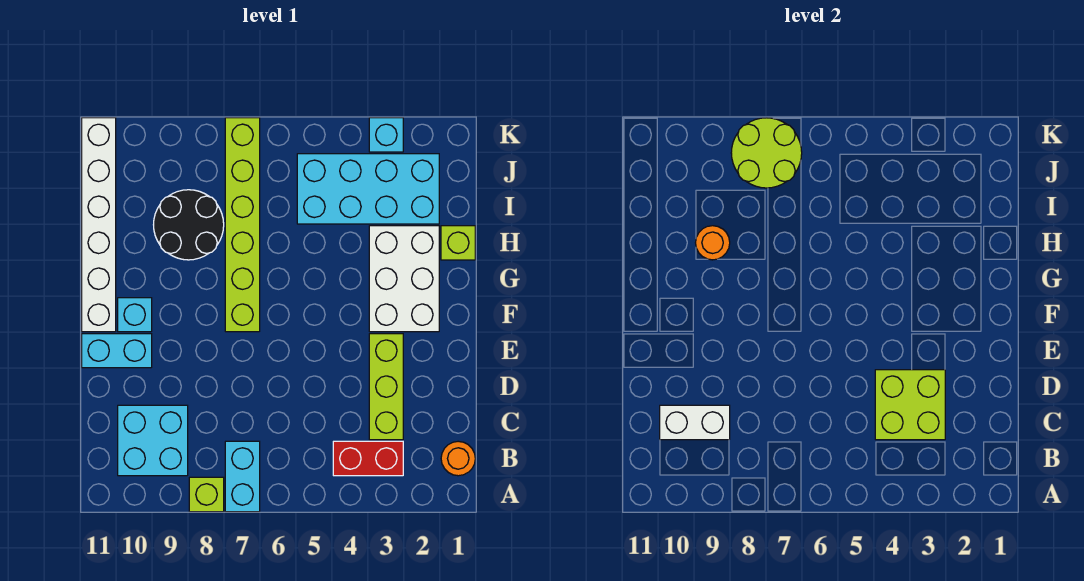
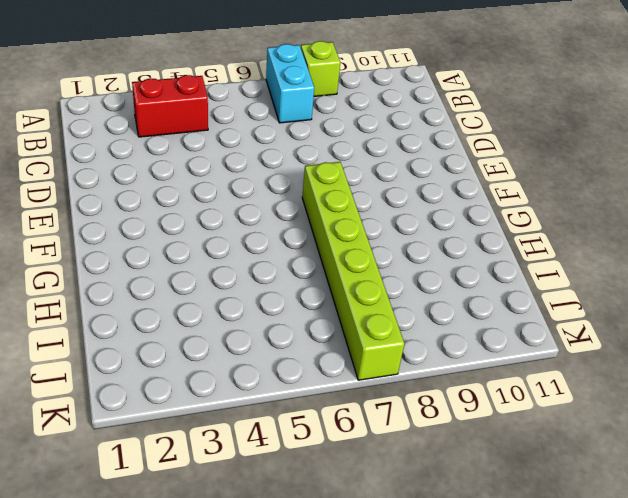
none -> orange 1x1 round brick [441,441,475,476]
none -> cyan 2x2 brick [118,405,188,476]
none -> lime 1x3 brick [369,334,403,440]

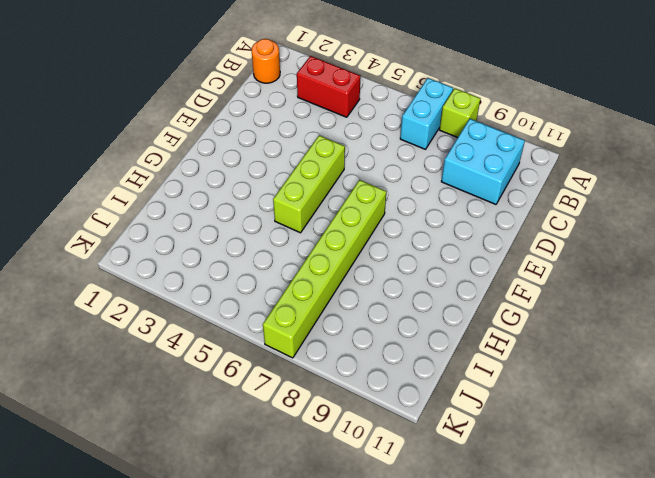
lime 1x3 brick [273,135,345,233] -> lime 1x3 brick moved to [369,334,403,440]
none -> cyan 1x2 brick [82,334,152,368]
none -> white 2x3 brick [369,226,439,332]
none -> cyan 1x1 brick [118,298,152,332]

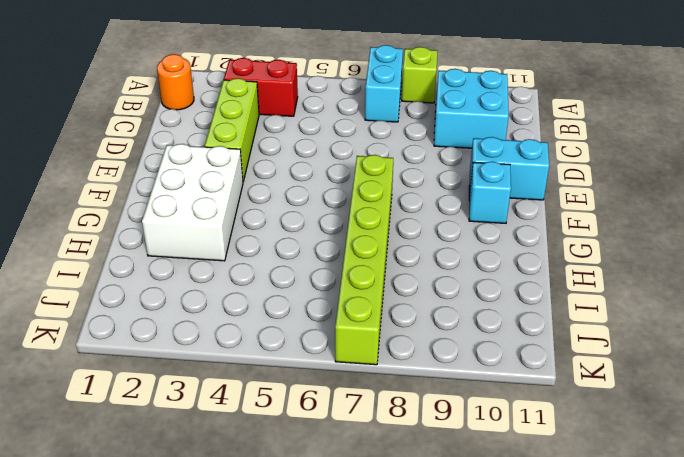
none -> white 1x6 brick [82,118,116,332]
none -> lime 1x1 brick [441,226,475,260]
none -> black 2x2 round brick [154,190,224,260]

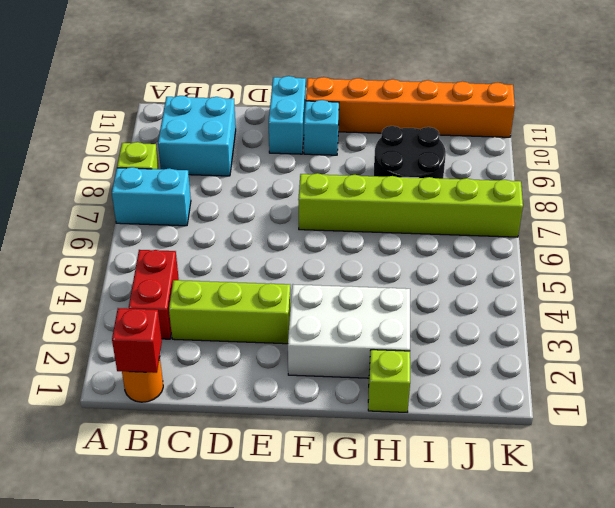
red 1x1 brick [112,308,162,373] -> none
orange 1x6 brick [306,77,515,137] -> white 1x6 brick [82,118,116,332]
none -> cyan 2x4 brick [297,154,439,224]
none -> cyan 1x1 brick [369,118,403,152]
none -> lime 2x2 brick [875,370,945,440]

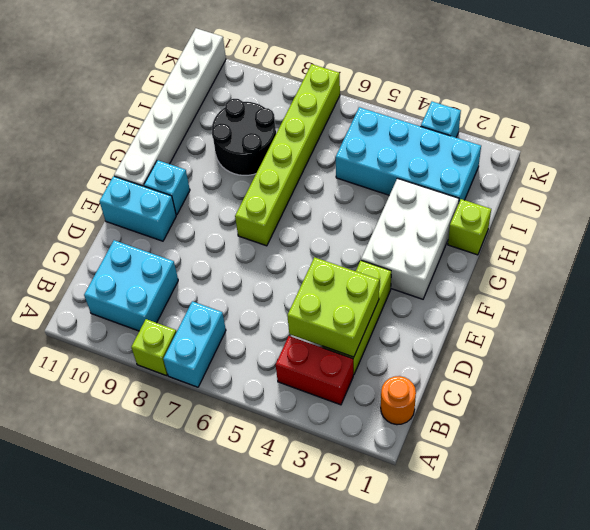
none -> white 1x2 brick [660,405,730,440]
none -> orange 1x1 round brick [696,226,730,260]
none -> lime 2x2 round brick [731,118,802,188]

